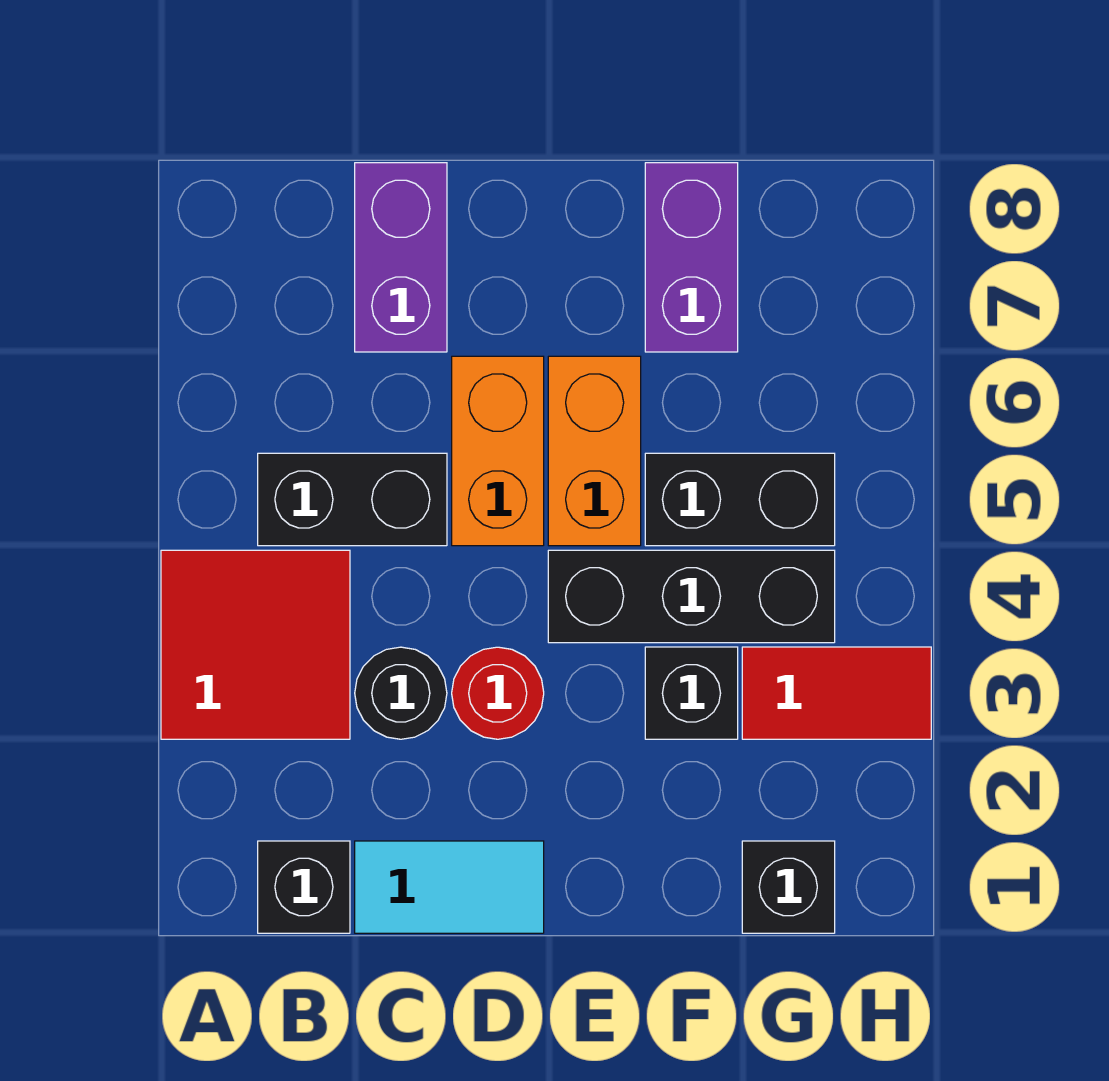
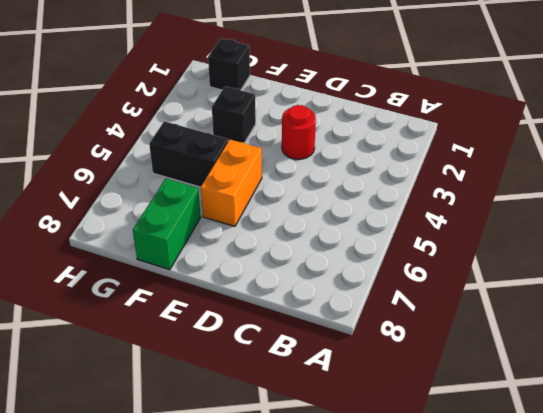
green 1x2 brick [133,179,201,270] -> purple 1x2 brick [645,163,738,352]
none -> red 2x2 tile [161,550,350,739]
none -> black 1x1 brick [258,841,350,933]
none -> black 1x2 brick [258,453,447,546]

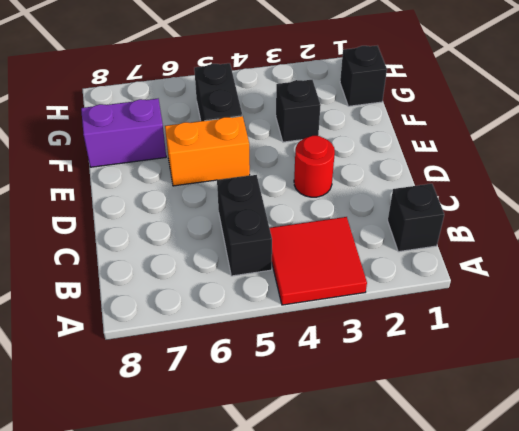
none -> cyan 1x2 tile [355,841,544,933]
none -> black 1x1 round brick [355,647,447,739]
none -> purple 1x2 brick [355,163,447,352]

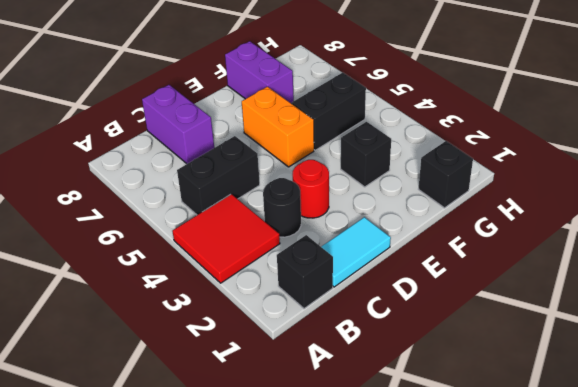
none -> orange 1x2 brick [452,356,544,546]
none -> black 1x3 brick [548,550,835,643]
none -> red 1x2 tile [742,647,931,739]

